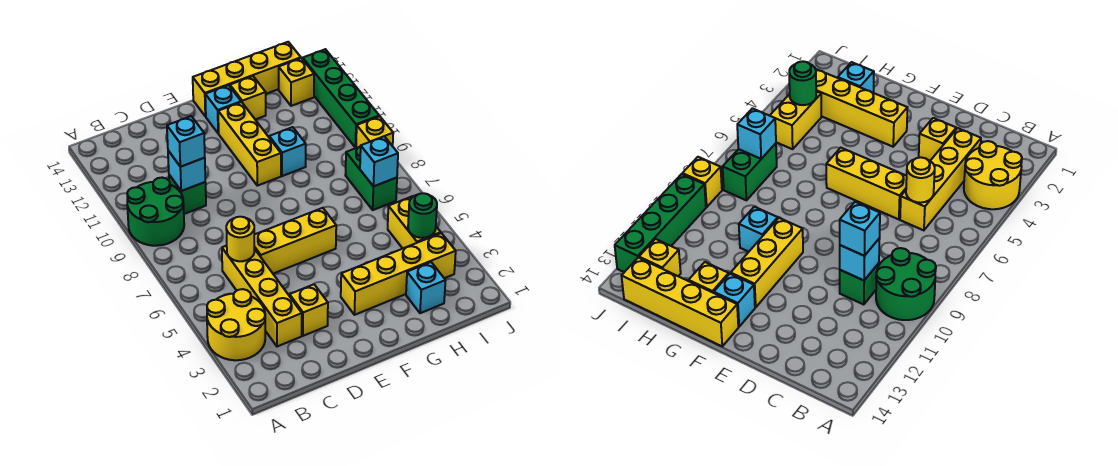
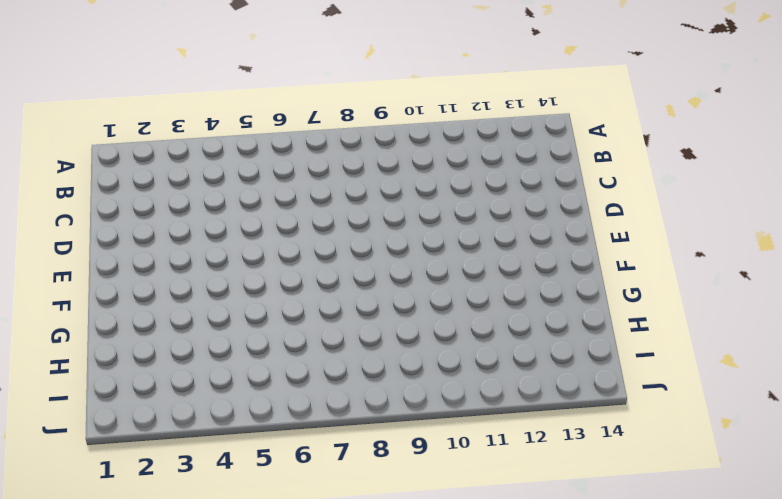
none -> yellow 2x2 round brick [207,289,265,360]
none -> green 2x2 round brick [127,178,184,246]
none -> yellow 1x4 brick [222,246,302,346]

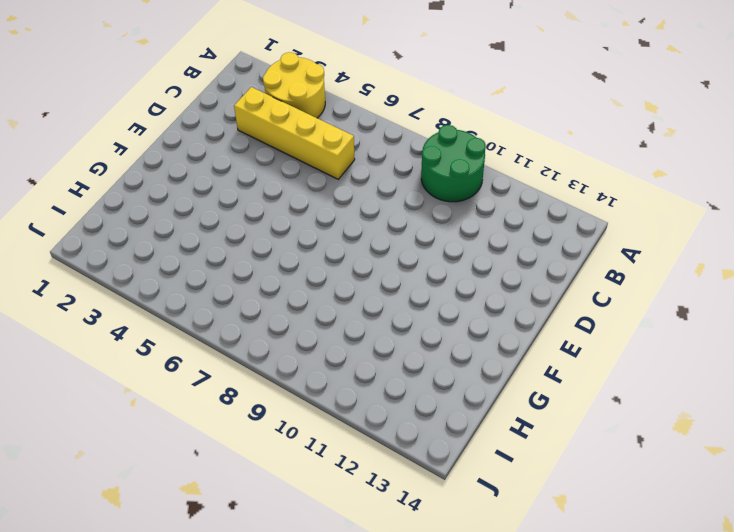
none -> green 1x1 brick [169,175,206,214]
none -> yellow 1x1 brick [290,284,328,336]
none -> yellow 1x3 brick [254,208,336,274]

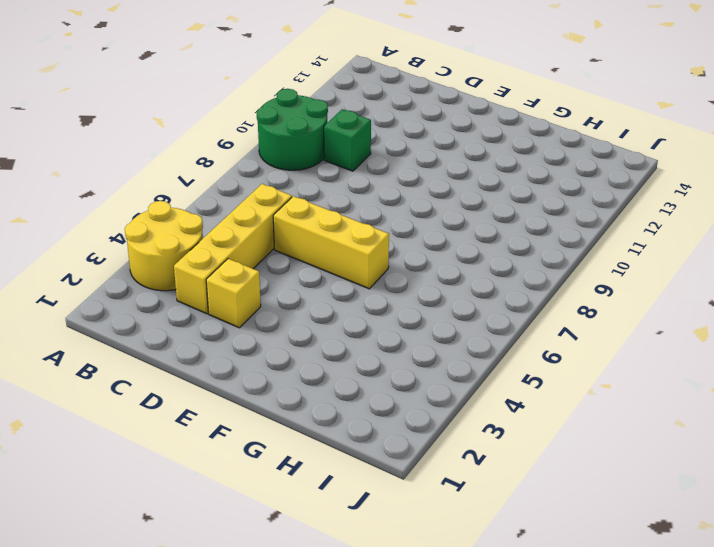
none -> yellow 1x4 brick [341,233,456,315]
none -> yellow 1x3 brick [218,102,281,186]
none -> cyan 1x1 brick [205,85,241,134]

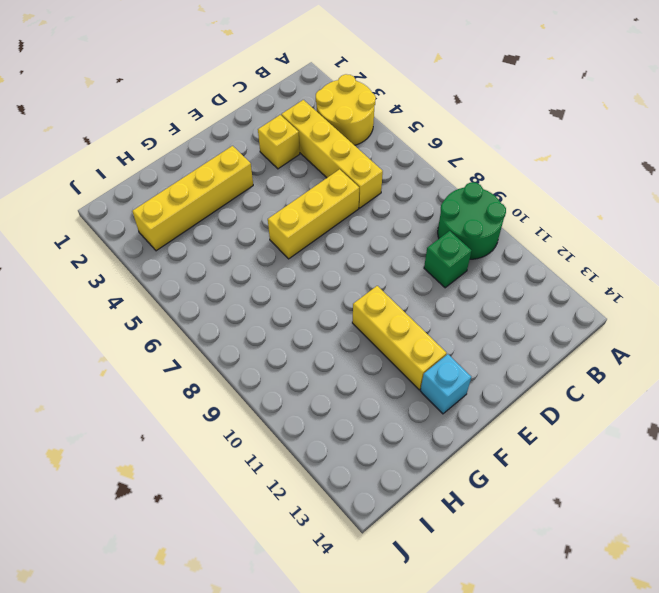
none -> yellow 1x4 brick [193,42,301,116]
none -> cyan 1x1 brick [269,127,306,176]
none -> yellow 1x1 brick [230,76,266,120]

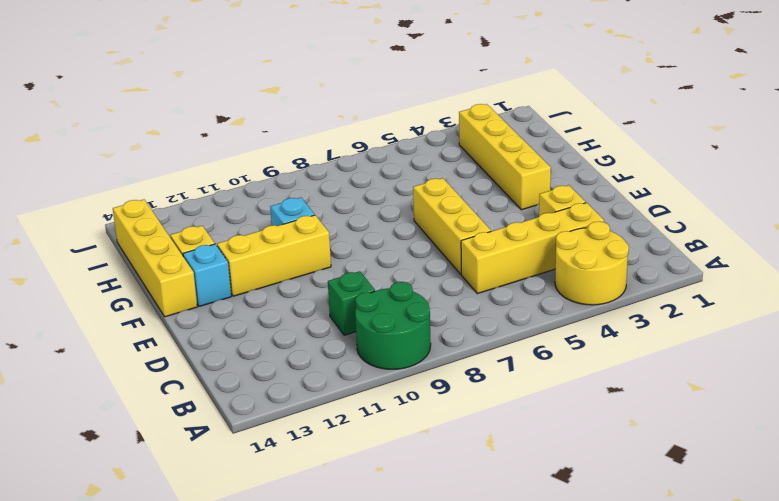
none -> cyan 1x1 brick [406,262,446,313]
none -> yellow 1x2 brick [388,197,441,248]
none -> green 1x2 brick [345,146,397,210]

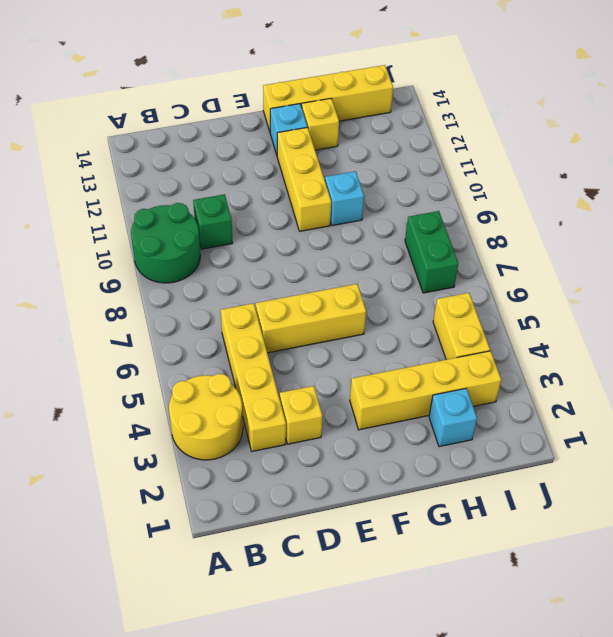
none -> yellow 1x1 brick [279,58,314,106]
none -> yellow 1x1 brick [356,116,393,148]
none -> green 1x4 brick [303,49,379,148]

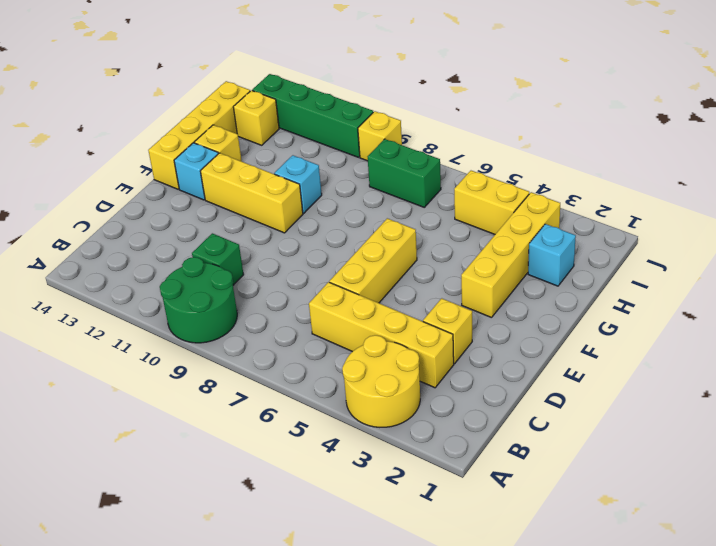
none -> yellow 1x1 round brick [226,217,254,261]
none -> cyan 1x1 brick [168,151,205,191]
none -> green 1x1 round brick [408,193,437,238]

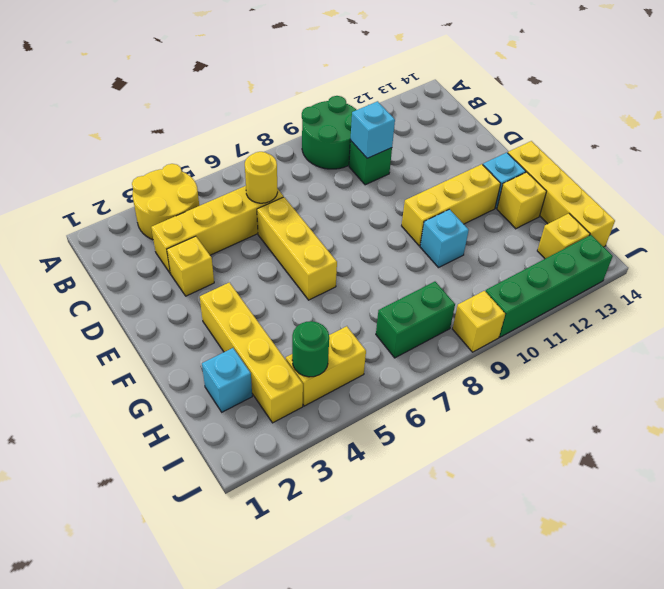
none -> cyan 1x1 brick [360,136,398,186]
none -> cyan 1x1 brick [167,116,205,167]

